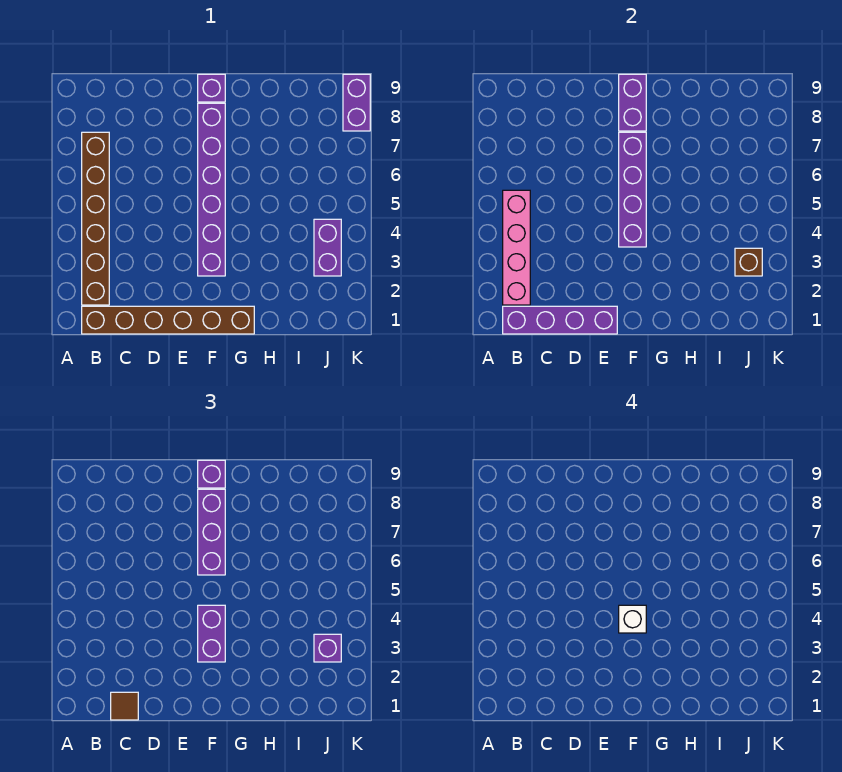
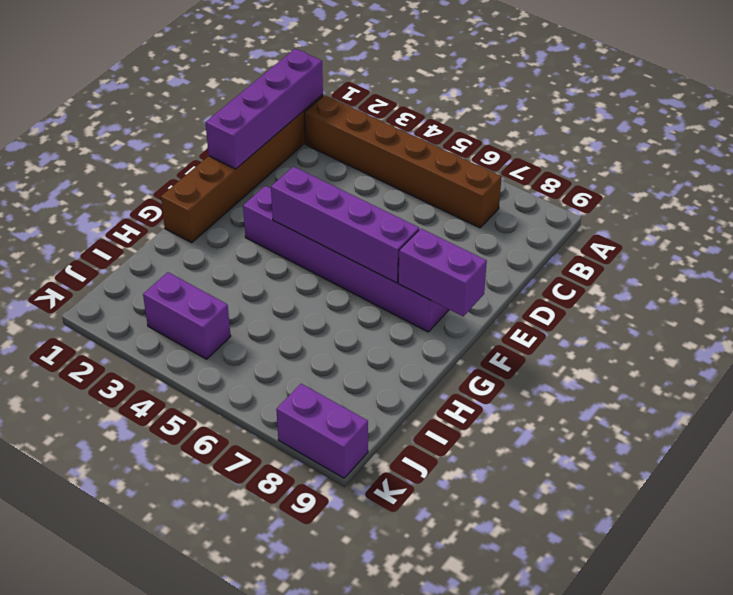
none -> purple 1x1 brick [198,74,225,102]
none -> pink 1x4 brick [503,190,530,305]
none -> brown 1x1 brick [735,248,762,276]

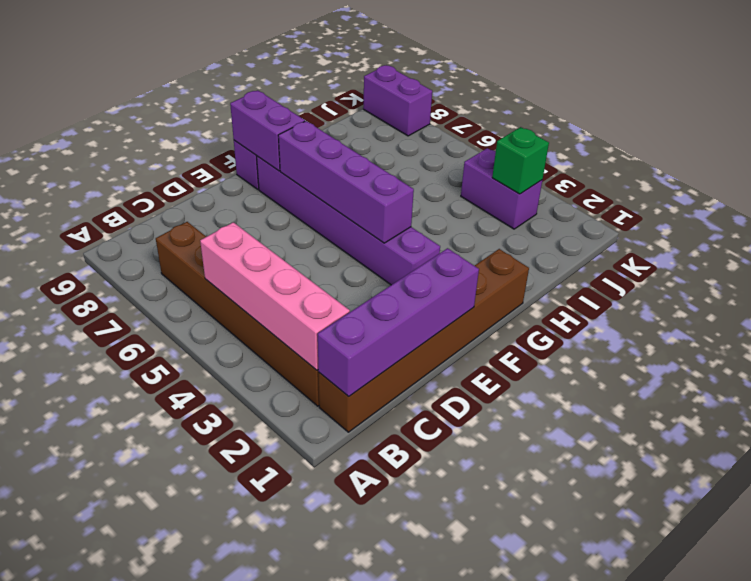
green 1x1 brick [492,127,549,194] -> brown 1x1 brick [735,248,762,276]
none -> brown 1x1 tile [111,692,138,720]
none -> purple 1x2 brick [198,605,225,662]
none -> purple 1x3 brick [198,489,225,575]

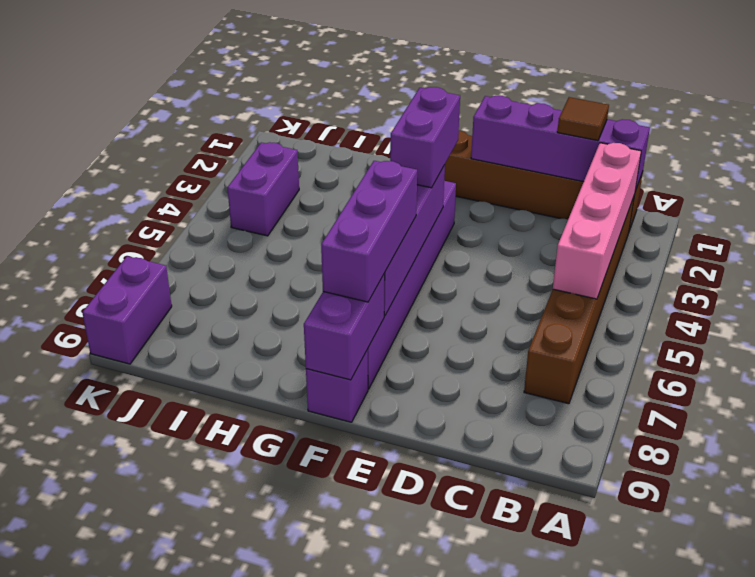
none -> brown 1x1 brick [735,248,762,276]
none -> purple 1x1 brick [198,460,225,488]
none -> purple 1x1 brick [314,634,341,662]

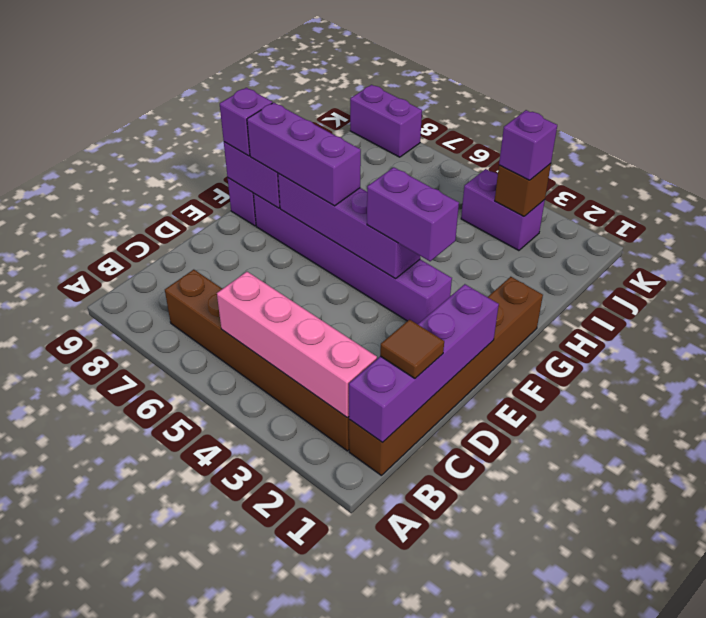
none -> white 1x1 brick [619,605,646,633]

